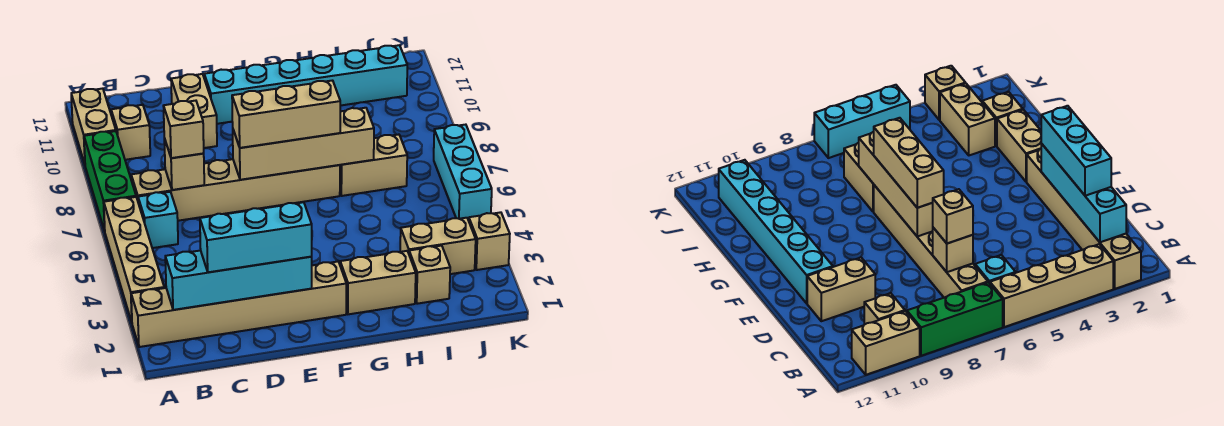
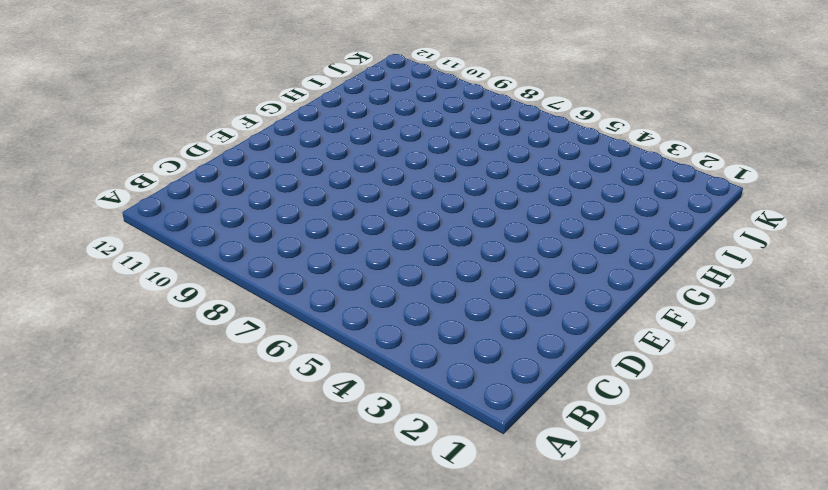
none -> tan 1x6 brick [131,262,346,347]
none -> tan 1x4 brick [104,197,164,322]
none -> green 1x3 brick [84,131,136,231]

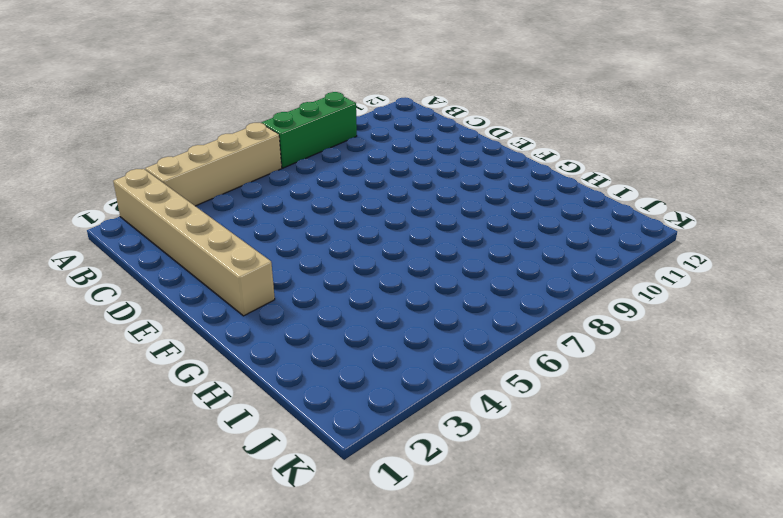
none -> tan 1x2 brick [71,88,116,164]
none -> cyan 1x1 brick [138,192,178,248]
none -> tan 1x6 brick [131,159,340,221]

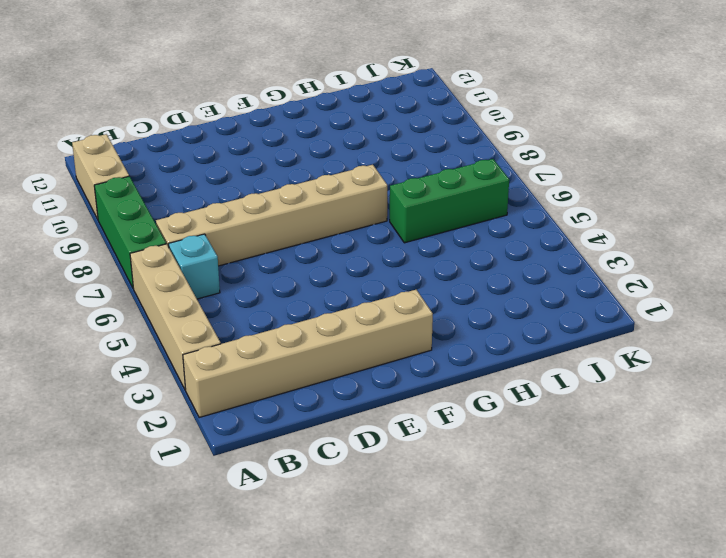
green 1x3 brick [390,159,509,243] -> none
none -> tan 1x1 brick [111,105,150,160]
none -> tan 1x2 brick [171,74,217,148]
none -> cyan 1x6 brick [204,45,407,124]

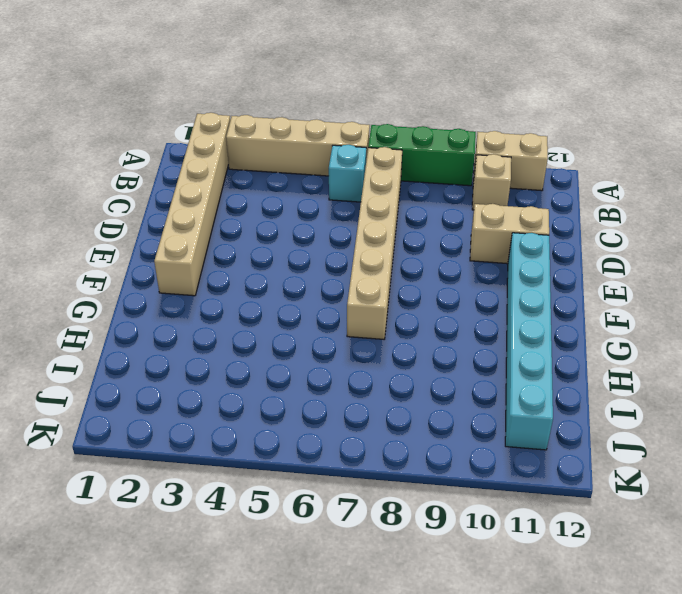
none -> tan 1x2 brick [340,251,416,314]
none -> tan 1x2 brick [340,135,407,196]
none -> tan 1x1 brick [409,246,450,304]

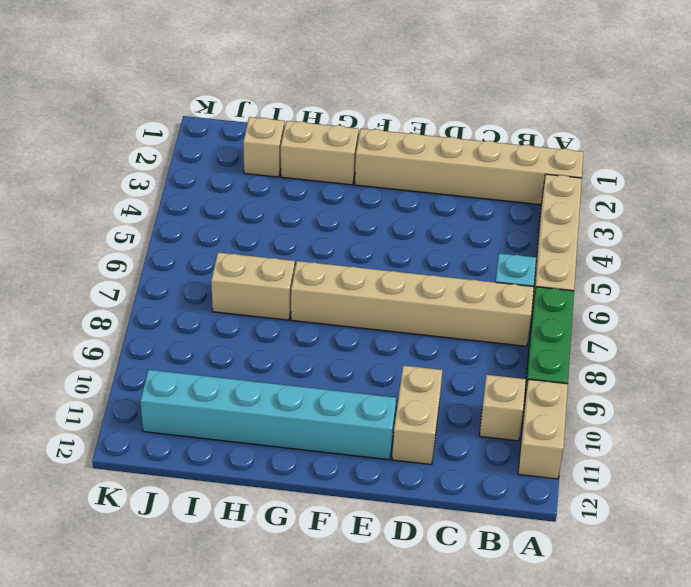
none -> tan 1x2 brick [400,218,476,274]
none -> tan 1x1 brick [469,212,510,270]
none -> cyan 1x3 brick [434,125,492,220]

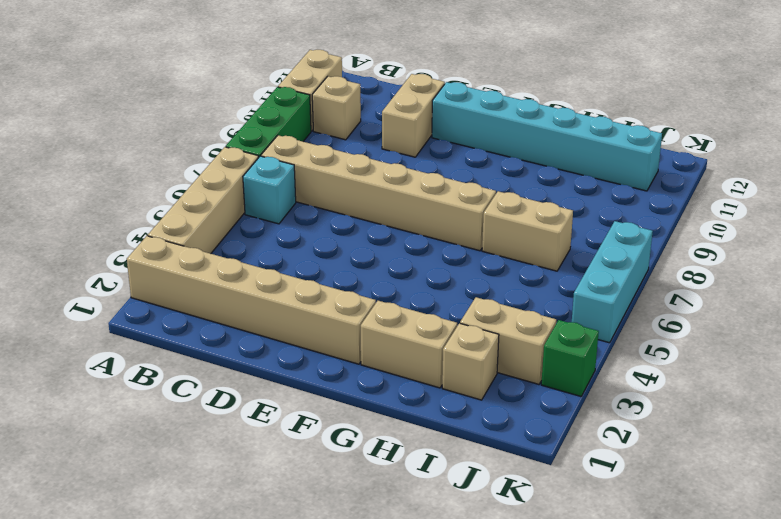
green 1x1 brick [541,320,599,396] -> tan 1x1 brick [469,212,510,270]
none -> cyan 1x4 brick [165,250,312,310]
none -> tan 1x1 brick [164,138,204,190]
none -> tan 1x4 brick [233,108,374,180]

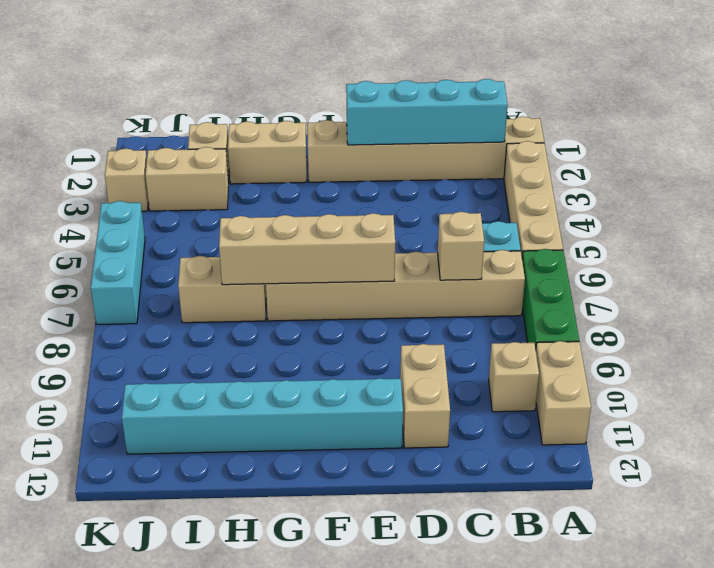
none -> cyan 1x3 brick [200,202,312,272]
none -> tan 1x1 brick [163,101,204,158]
none -> tan 1x3 brick [232,81,340,148]

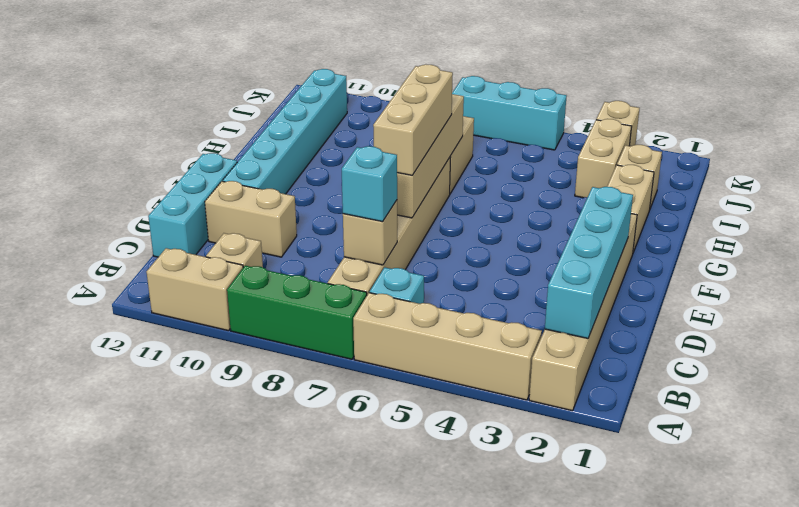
cyan 1x1 brick [342,146,397,222] -> tan 1x1 brick [163,101,204,158]
cyan 1x3 brick [148,153,237,257] -> cyan 1x3 brick moved to [200,202,312,272]

